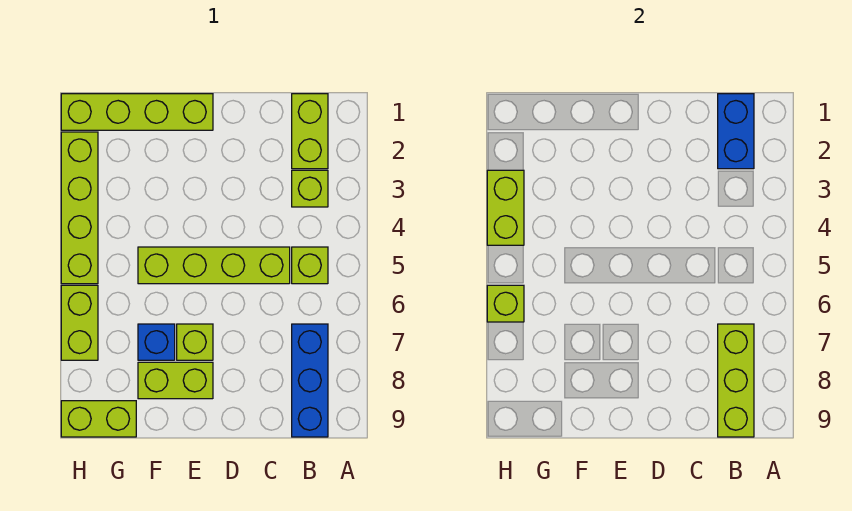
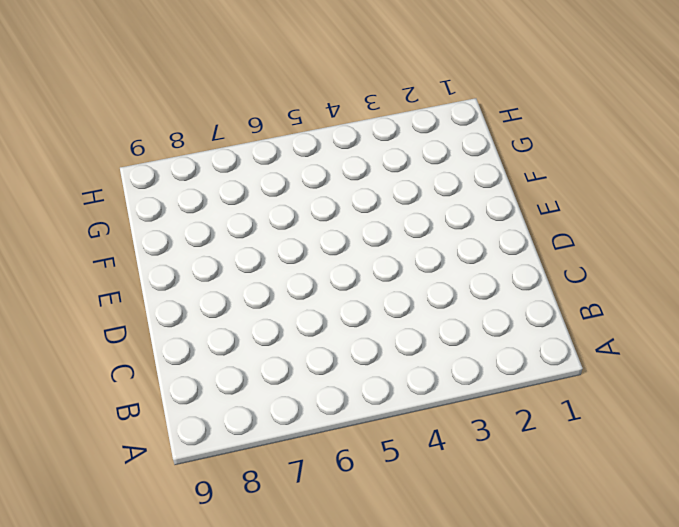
none -> lime 1x2 brick [292,94,328,169]
none -> lime 1x1 brick [292,170,328,207]
none -> lime 1x1 brick [292,247,328,284]

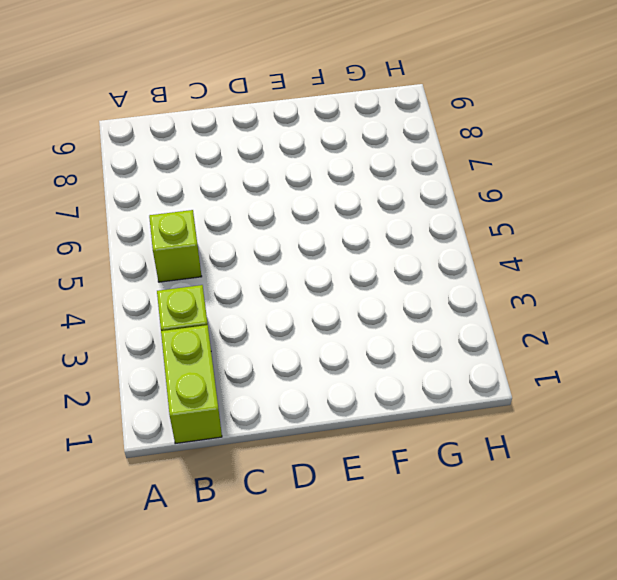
none -> blue 1x3 brick [292,324,328,437]
none -> lime 1x4 brick [138,247,290,284]
none -> lime 1x4 brick [61,94,213,130]

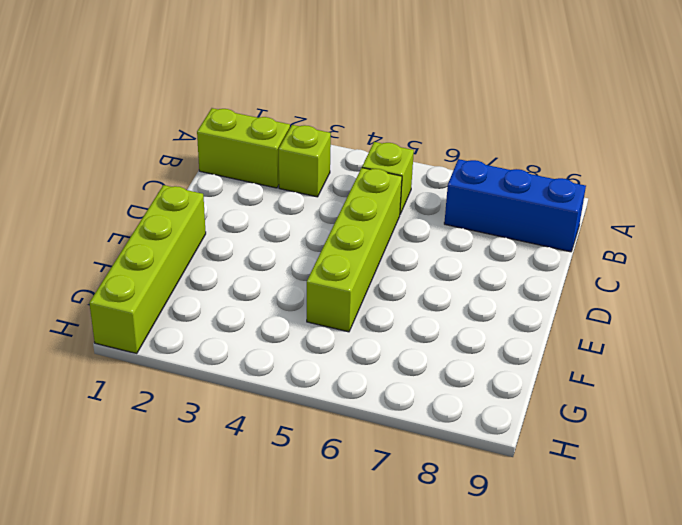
none -> lime 1x1 brick [177,324,213,360]
none -> lime 1x2 brick [138,362,213,399]
none -> blue 1x1 brick [138,324,175,360]

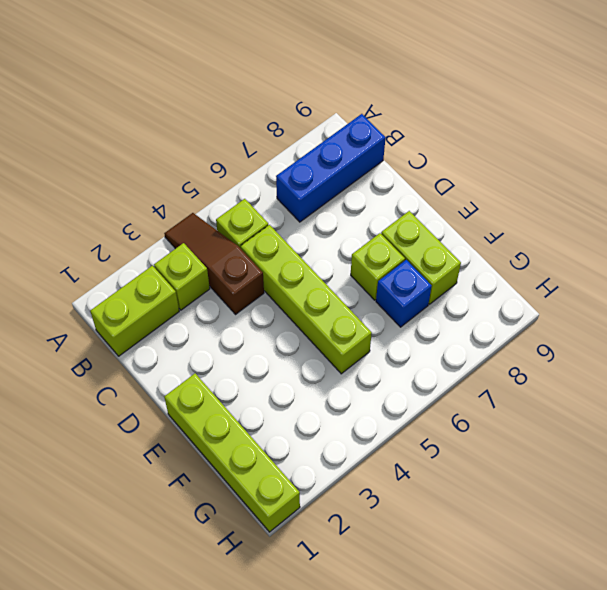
brown 1x3 slope [164,213,264,314] -> none
none -> lime 1x2 brick [61,401,136,437]
none -> lime 1x4 brick [61,132,98,284]
none -> lime 1x2 brick [61,285,98,360]

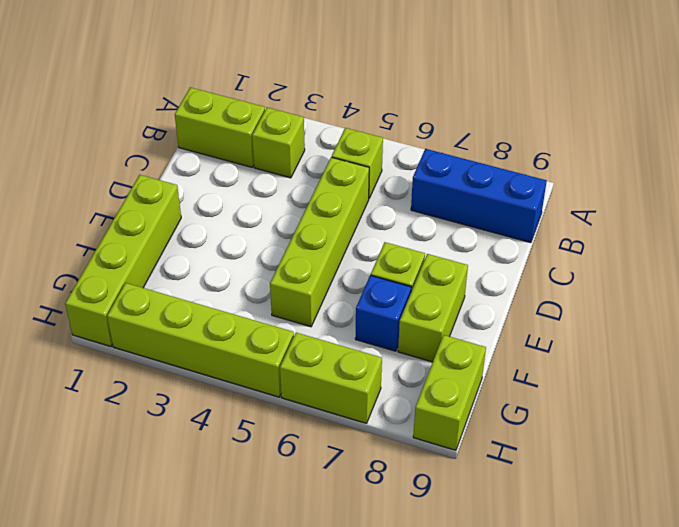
none -> blue 1x2 brick [718,94,754,169]
none -> lime 1x3 brick [718,324,754,437]
none -> lime 1x2 brick [487,170,524,245]

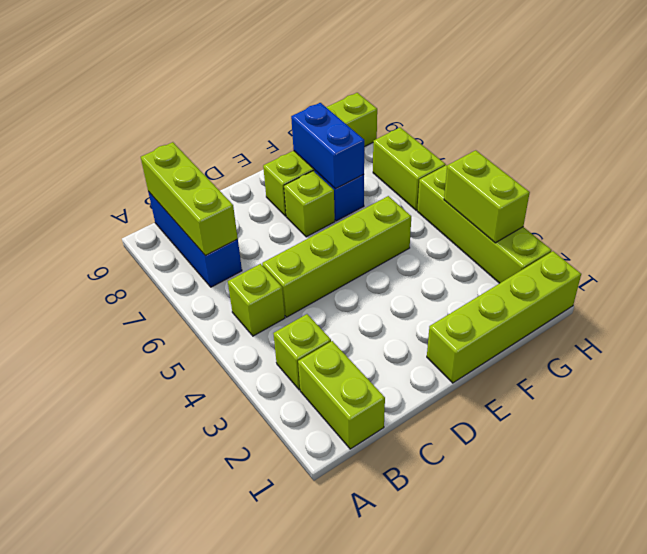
blue 1x2 brick [291,103,364,189] -> blue 1x2 brick moved to [718,94,754,169]
none -> lime 1x1 brick [487,285,524,322]

